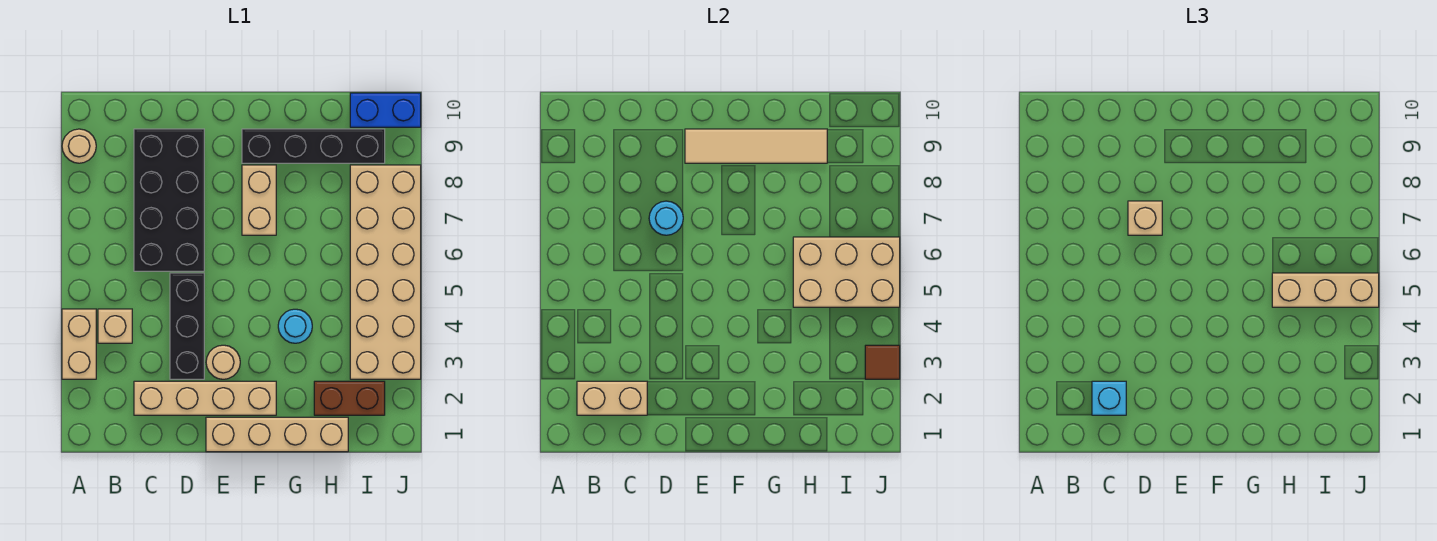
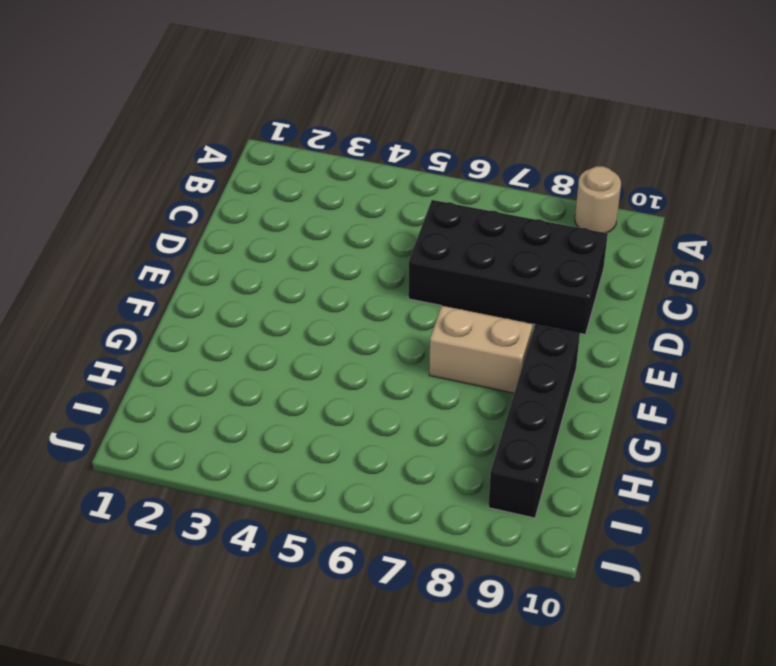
none -> tan 1x2 brick [62,309,96,379]
none -> tan 1x1 brick [98,309,132,343]
none -> tan 1x4 brick [134,381,276,415]

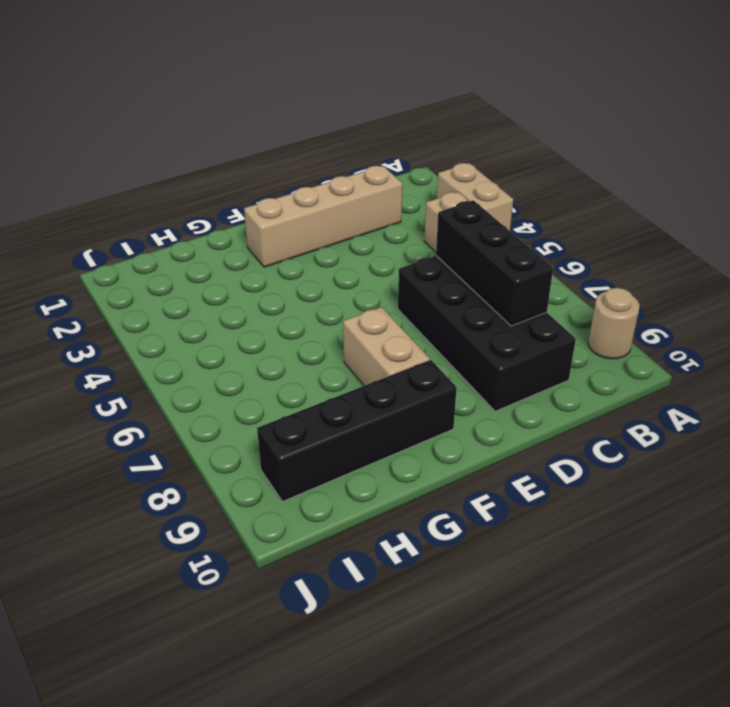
black 1x3 brick [436,200,553,326] -> black 1x3 brick moved to [170,273,204,379]
none -> tan 1x4 brick [206,417,348,452]
none -> tan 1x1 round brick [206,345,240,379]
none -> cyan 1x1 round brick [278,309,312,343]

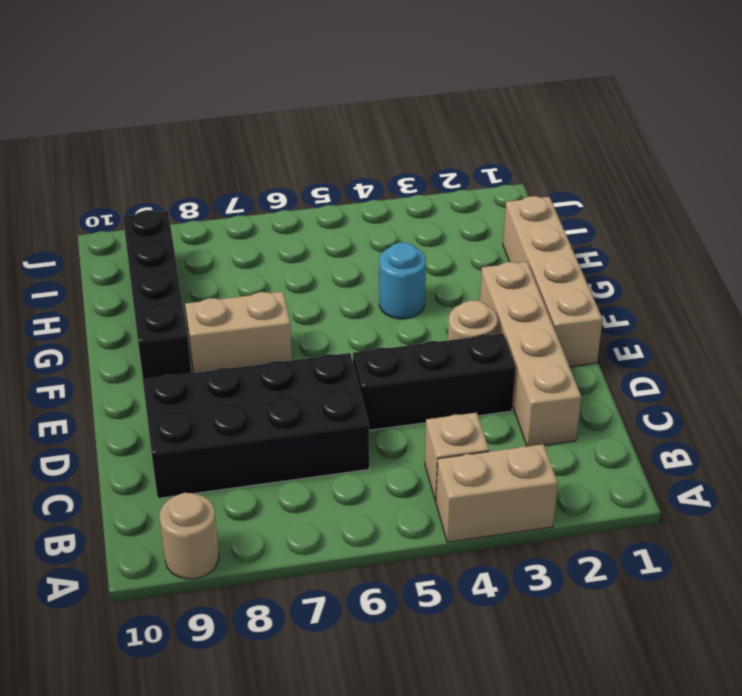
none -> brown 1x2 brick [314,381,385,415]
none -> tan 2x6 brick [350,165,421,379]
none -> blue 1x2 brick [350,93,421,127]

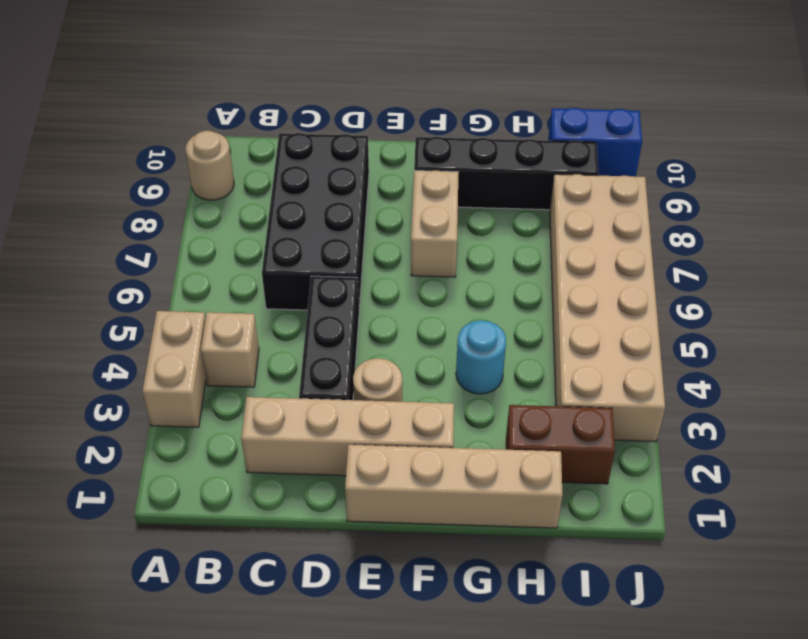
none -> tan 1x2 brick [577,381,647,415]
none -> cyan 1x1 round brick [649,201,683,235]
none -> tan 1x4 tile [685,129,827,163]

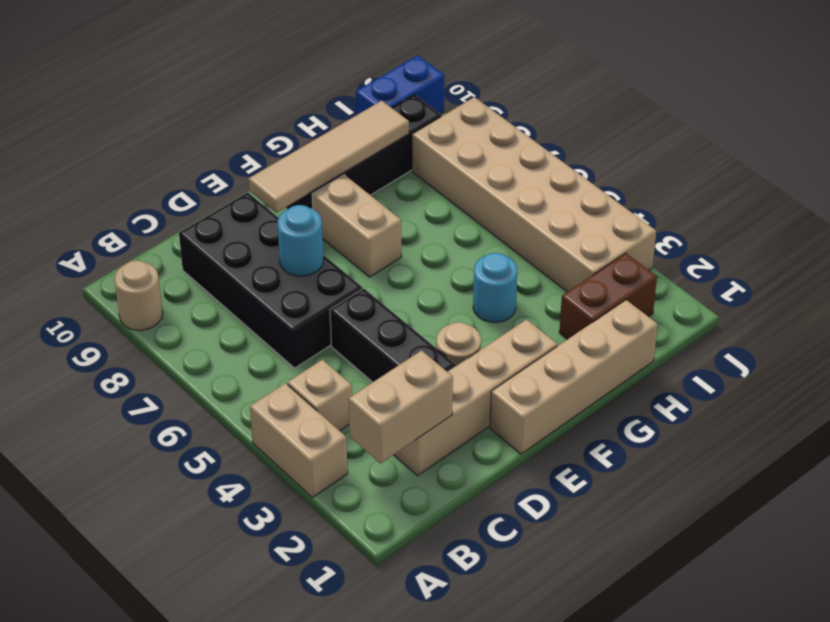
none -> tan 2x3 brick [793,237,900,307]
none -> brown 1x1 tile [865,345,900,379]
none -> cyan 1x1 brick [1092,381,1126,415]

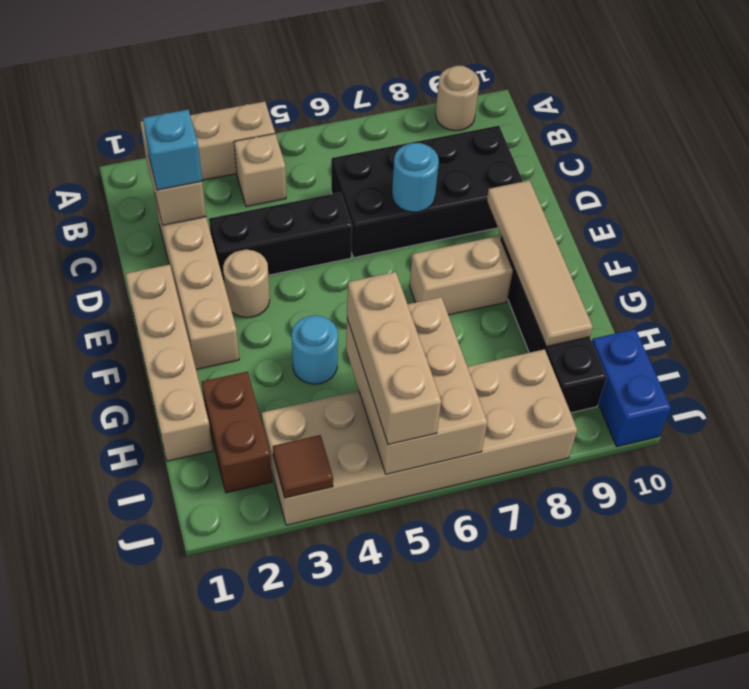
none -> tan 1x1 brick [1128,201,1162,235]

